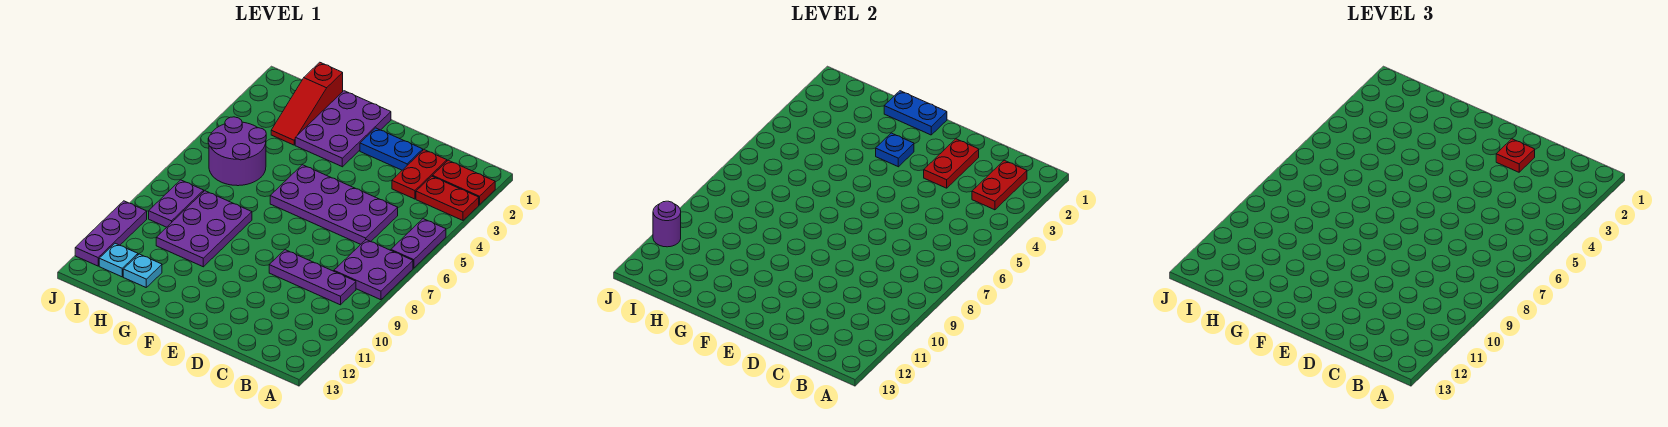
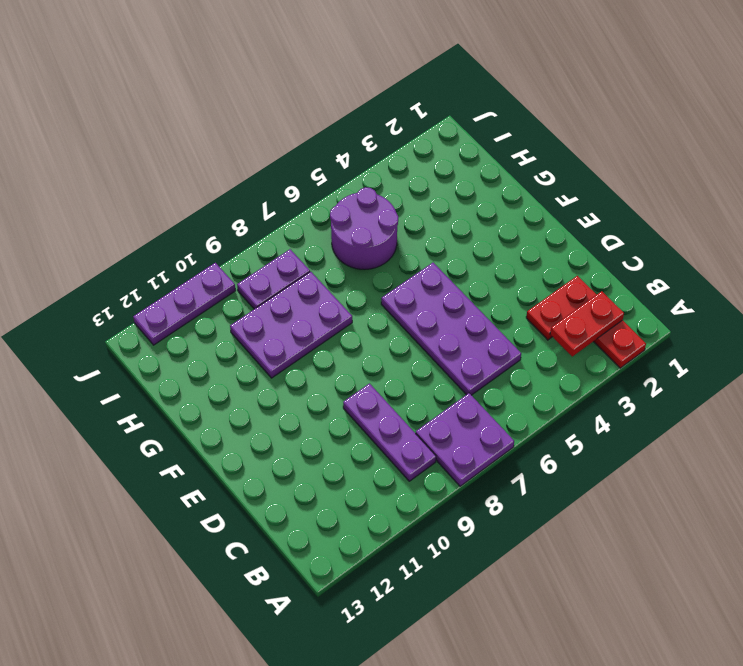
none -> red 1x2 plate [416,176,479,220]
none -> purple 1x2 plate [391,219,446,268]
none -> blue 1x2 plate [360,128,423,170]

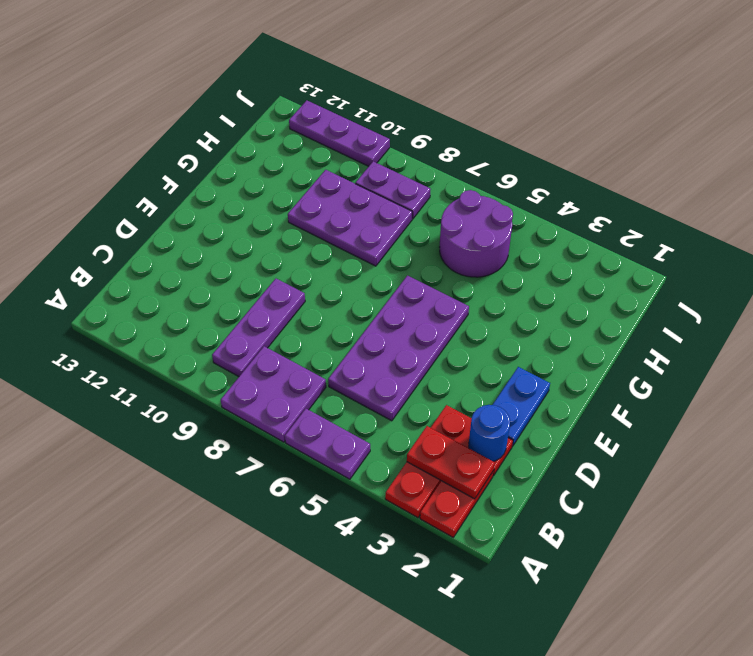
blue 1x1 round brick [469,405,510,461] -> none
none -> purple 2x3 plate [295,91,391,167]
none -> red 1x3 slope [271,62,343,145]
none -> cyan 1x1 plate [123,254,162,287]

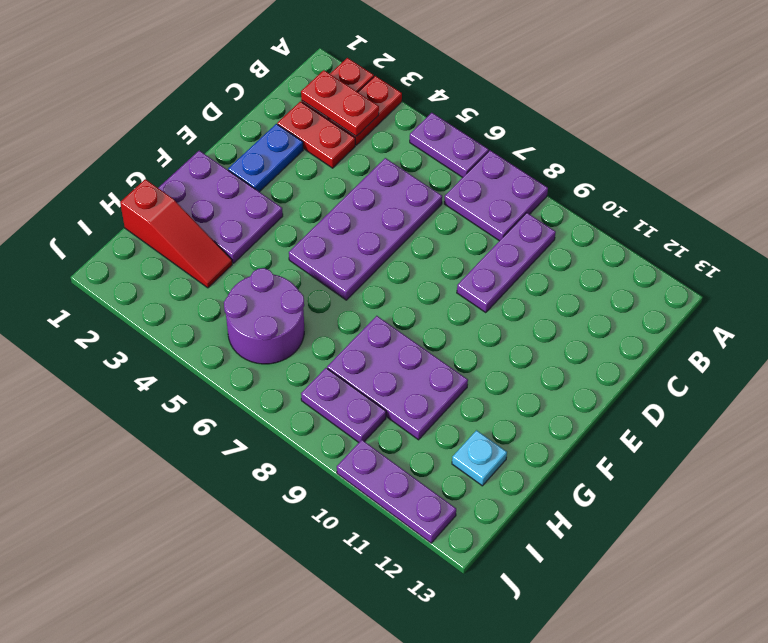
none -> cyan 1x1 plate [99,243,138,277]
none -> red 1x2 plate [924,139,979,188]
none -> blue 1x2 plate [884,91,947,135]

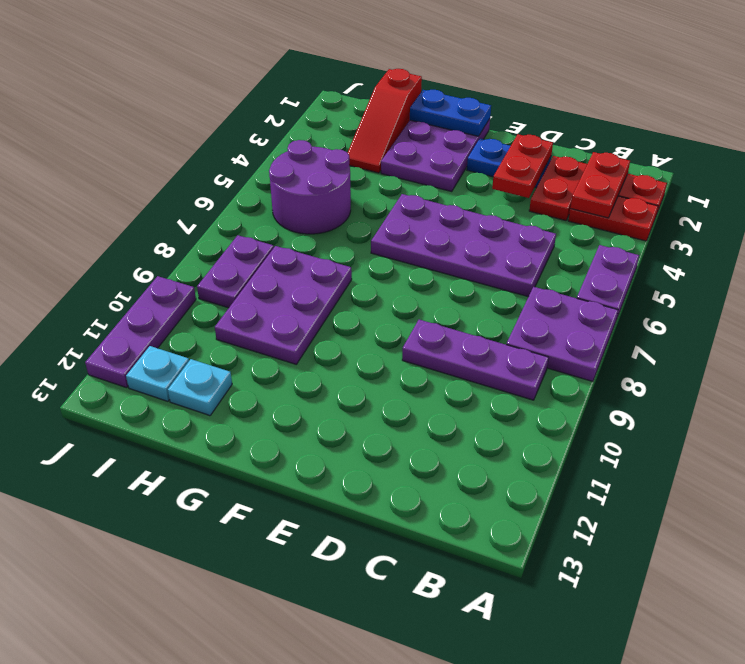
none -> blue 1x1 plate [876,133,914,167]
none -> purple 1x1 round brick [653,201,681,247]
none -> red 1x1 plate [1496,139,1535,172]

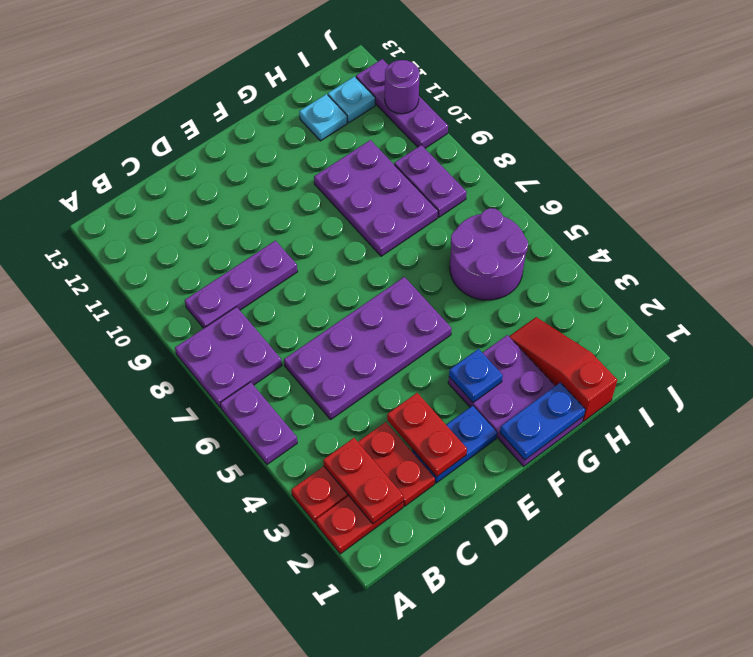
none -> red 1x1 plate [1496,139,1535,172]

